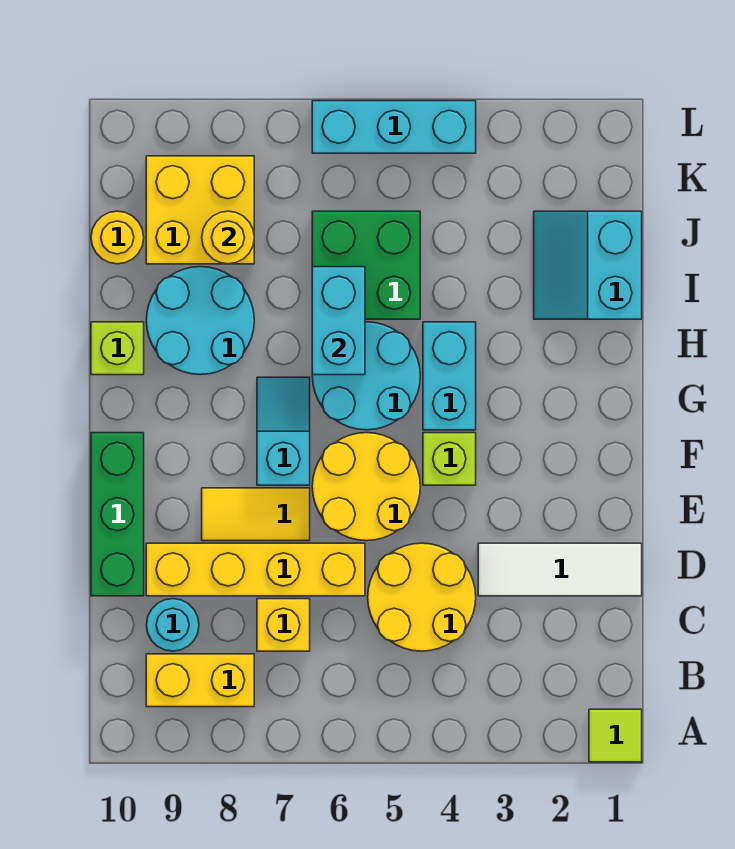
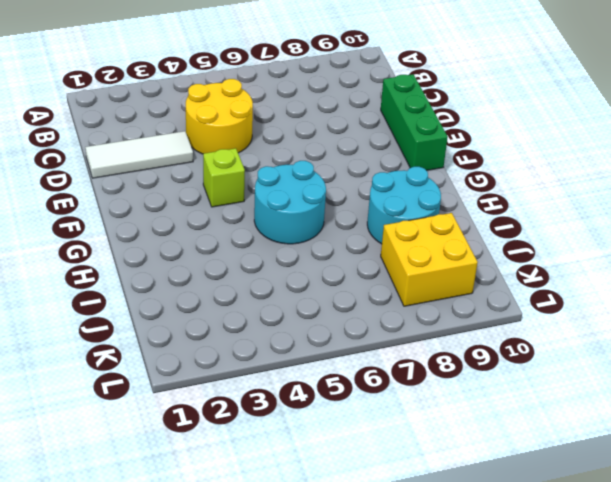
none -> lime 1x1 tile [589,709,642,762]
none -> yellow 1x2 brick [146,654,254,707]
none -> yellow 1x1 brick [257,599,310,651]

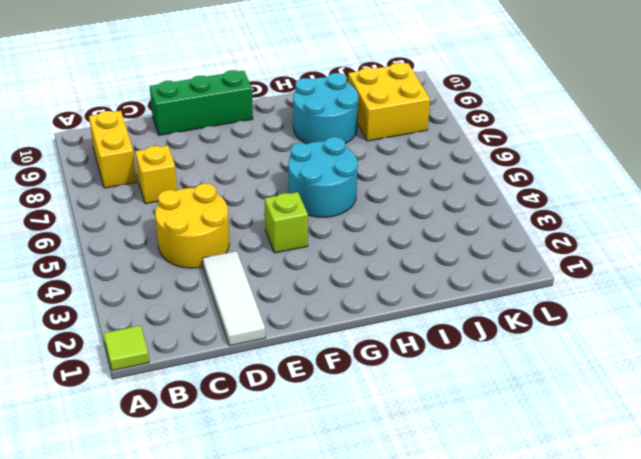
none -> cyan 1x1 round brick [146,599,199,651]
none -> yellow 1x4 brick [146,543,365,596]
none -> yellow 2x2 round brick [312,433,420,541]

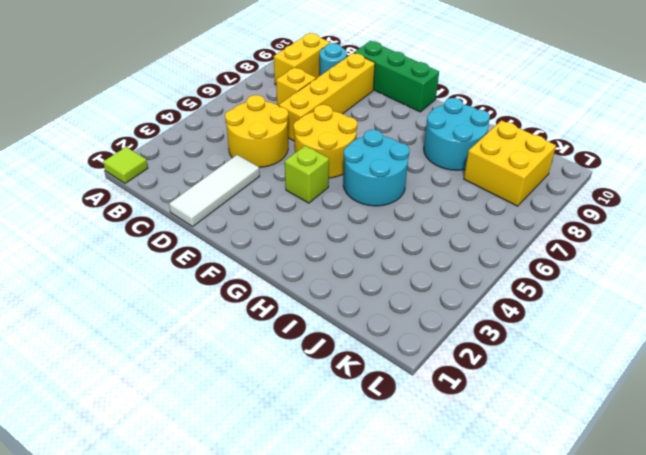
none -> yellow 1x2 tile [202,488,310,541]
none -> cyan 1x2 slope [257,377,310,485]
none -> cyan 1x2 brick [423,322,476,430]

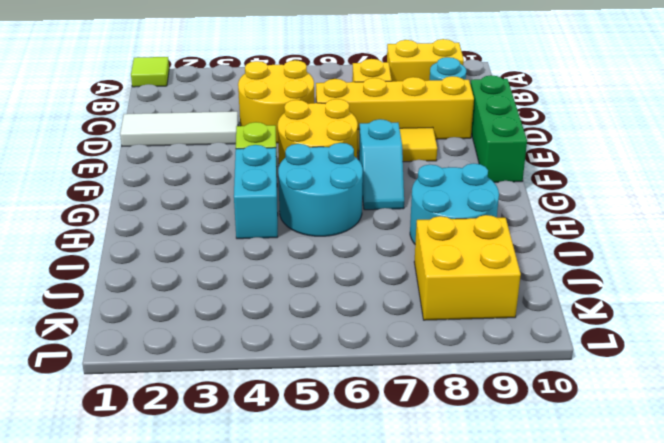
none -> lime 1x1 brick [91,322,144,375]
none -> cyan 2x2 slope [534,211,642,319]
none -> green 2x2 brick [312,211,420,319]

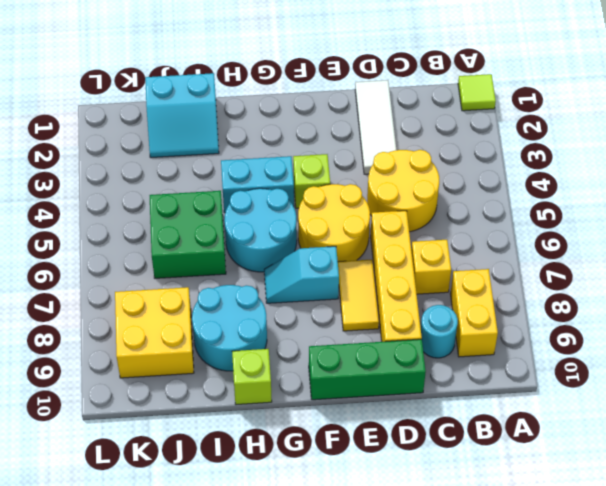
none -> yellow 1x1 round brick [91,211,144,264]
none -> cyan 1x3 brick [312,101,476,153]
none -> cyan 1x2 brick [312,267,365,375]

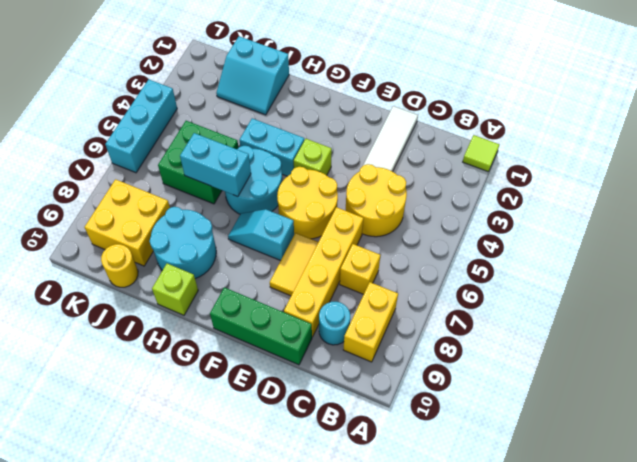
none -> yellow 1x1 round brick [202,211,254,264]

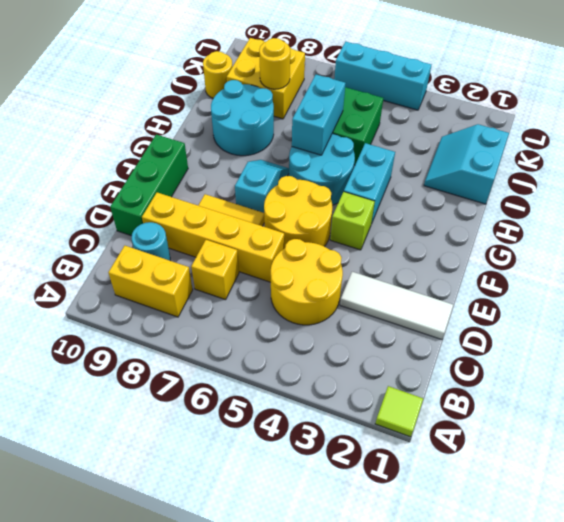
none -> lime 1x1 brick [91,322,144,375]

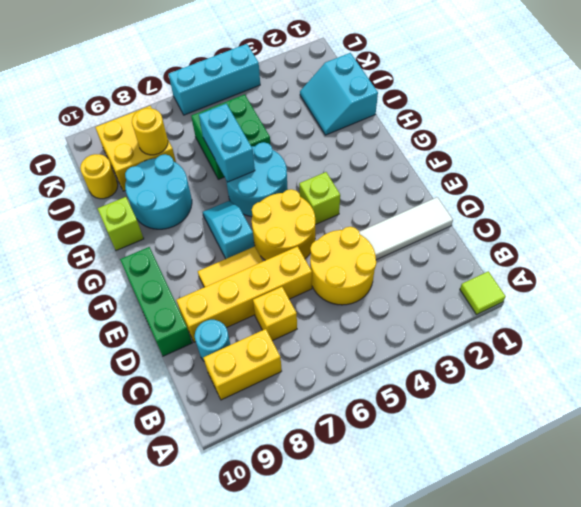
none -> cyan 1x2 brick [423,322,476,430]

